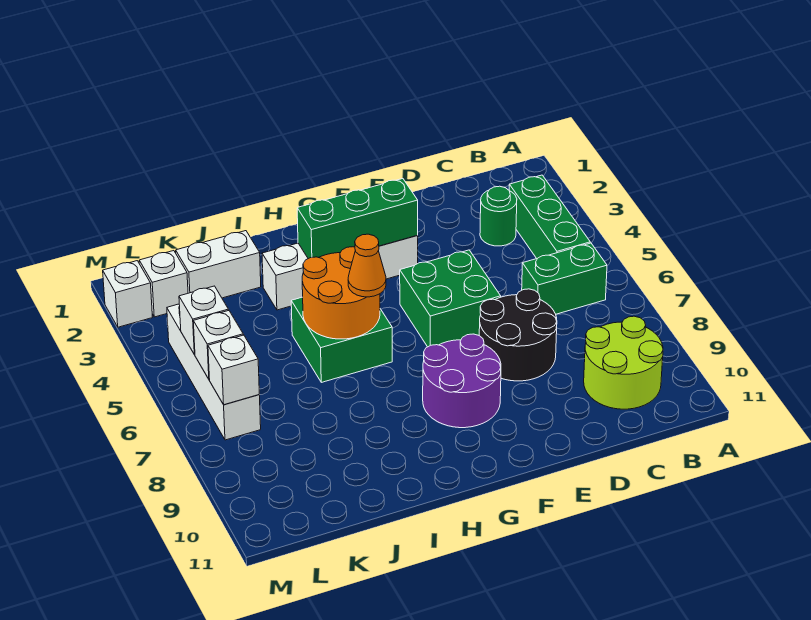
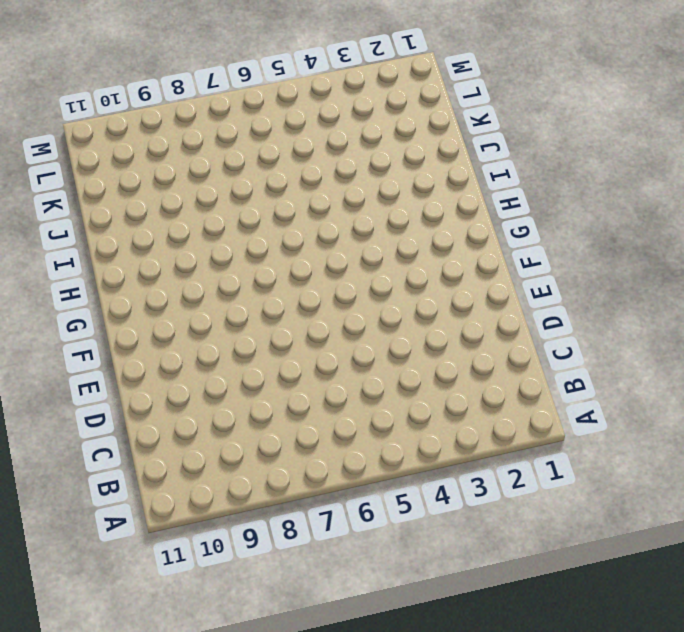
none -> green 1x3 brick [509,175,590,259]
none -> green 1x2 brick [522,243,607,314]
none -> lime 2x2 round brick [584,316,663,409]

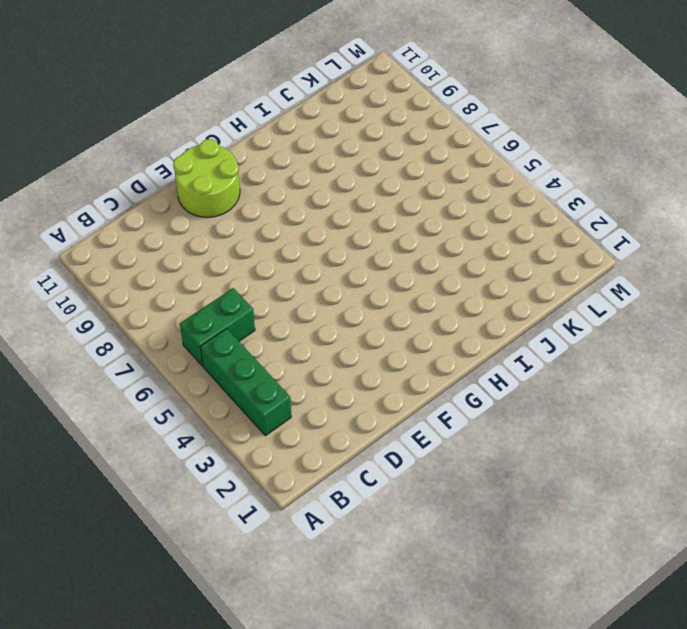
lime 2x2 round brick [173,139,240,217] -> lime 2x2 round brick moved to [584,316,663,409]
none -> green 1x1 round brick [480,186,517,246]
none -> black 2x2 round brick [479,289,557,381]
none -> green 2x2 brick [400,250,501,347]

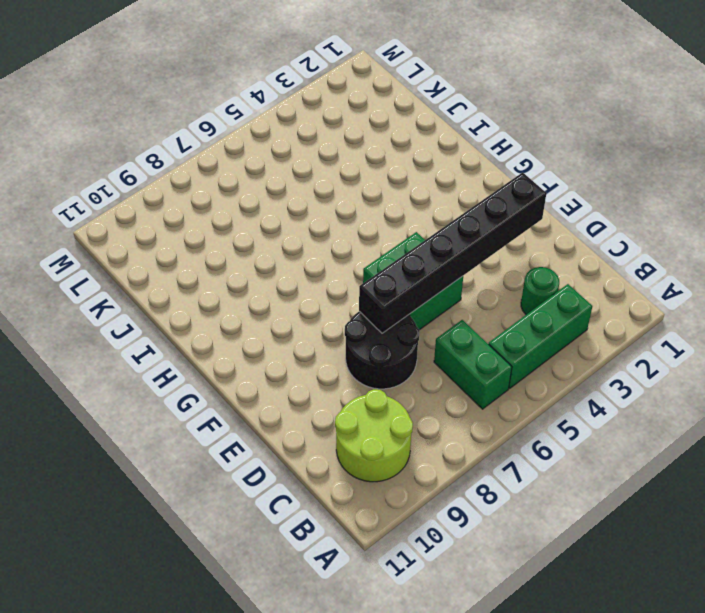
black 1x6 brick [359,172,546,333] -> none
none -> white 1x4 brick [262,236,418,310]
none -> purple 2x2 round brick [423,334,501,428]
none -> green 2x2 brick [291,297,392,382]

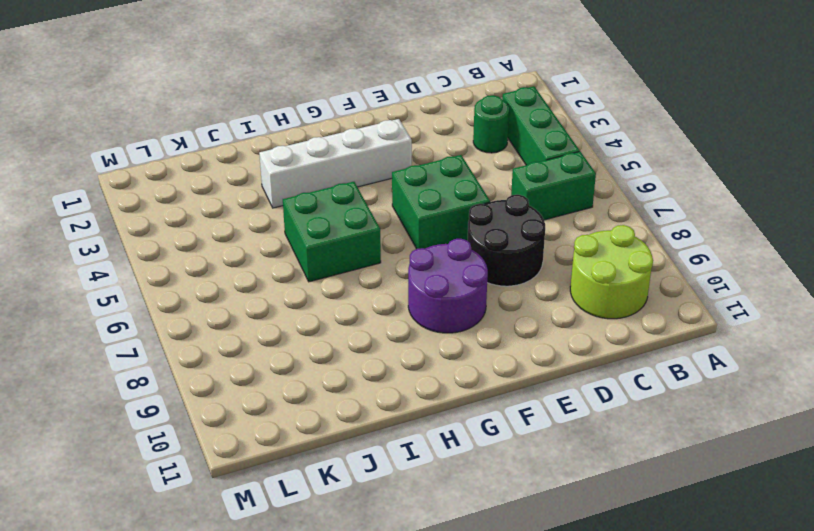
none -> white 1x2 brick [176,231,261,298]
none -> white 1x1 brick [139,251,188,317]
none -> white 1x4 brick [167,304,261,440]

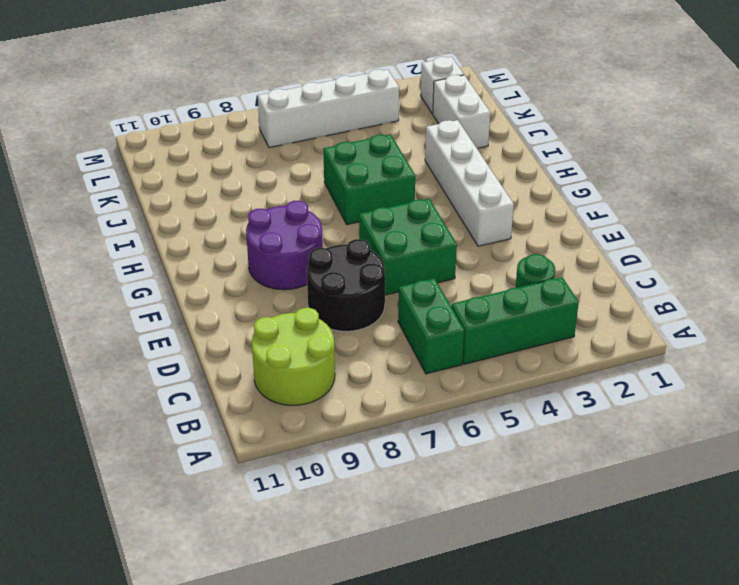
none -> white 1x1 brick [103,261,152,327]
none -> green 1x3 brick [297,179,418,259]
none -> orange 2x2 round brick [302,247,380,339]

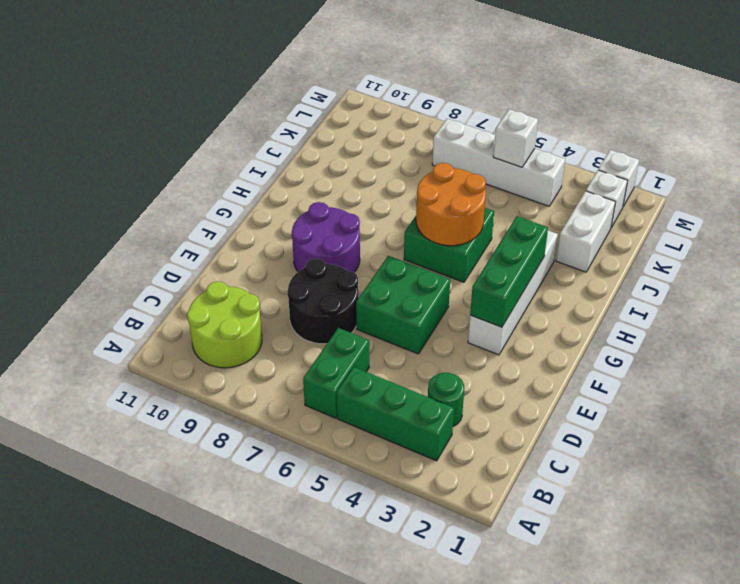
none -> white 1x1 brick [193,311,243,379]
none -> white 1x1 brick [208,335,259,405]
none -> orange 1x1 cone [348,234,386,297]

